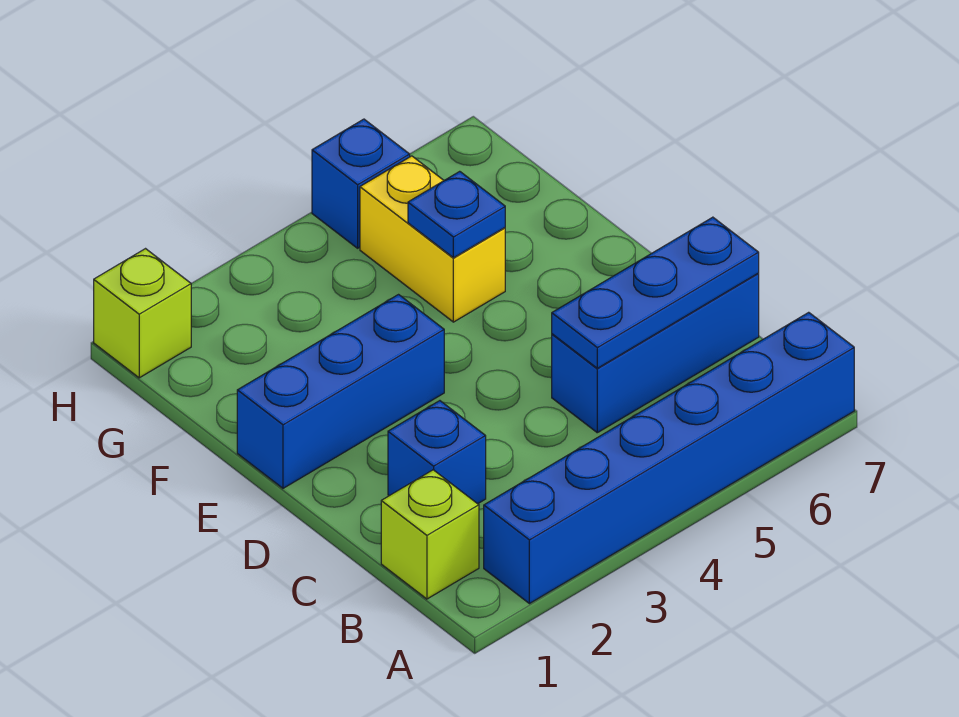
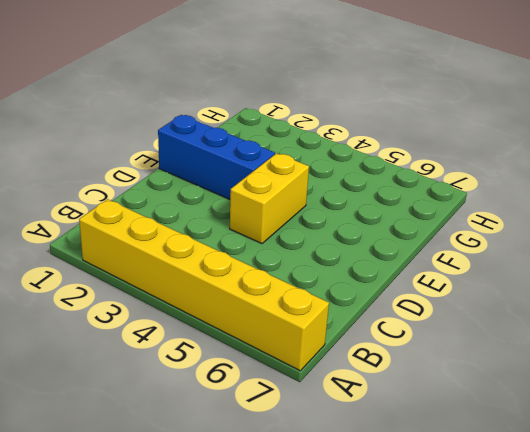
yellow 1x6 brick [79,199,329,371] -> blue 1x6 brick [484,312,854,604]
yellow 1x2 brick [230,153,309,244] -> yellow 1x2 brick moved to [360,156,505,322]
none -> lime 1x1 brick [381,470,479,599]
none -> blue 1x1 brick [388,401,486,504]

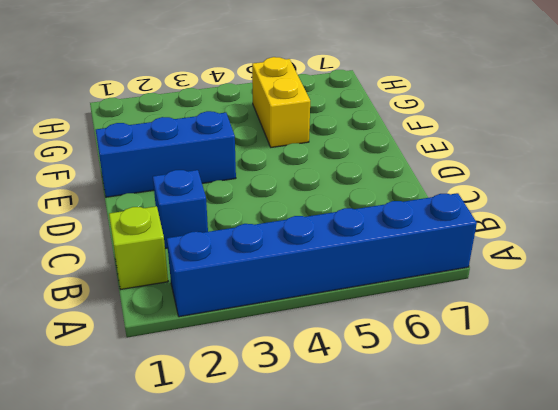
none -> blue 1x3 brick [552,274,759,433]
none -> lime 1x1 brick [94,249,191,378]

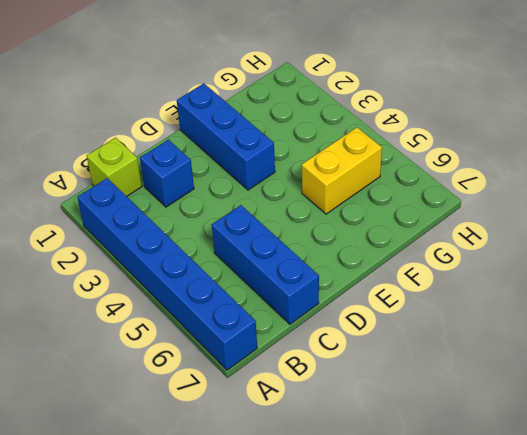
none -> lime 1x1 brick [94,249,191,378]
none -> blue 1x1 brick [312,119,410,248]

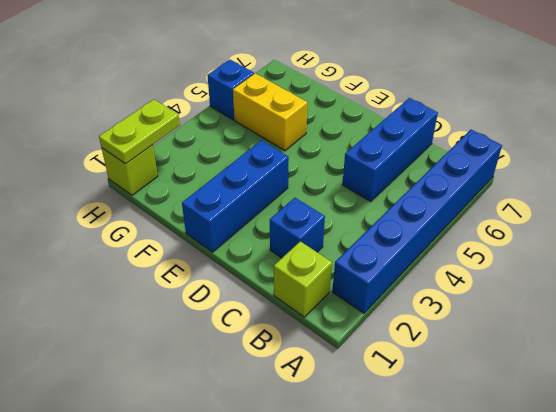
lime 1x2 plate [99,99,180,164] -> none
none -> blue 1x3 plate [552,217,759,368]
none -> blue 1x1 plate [408,171,505,258]

